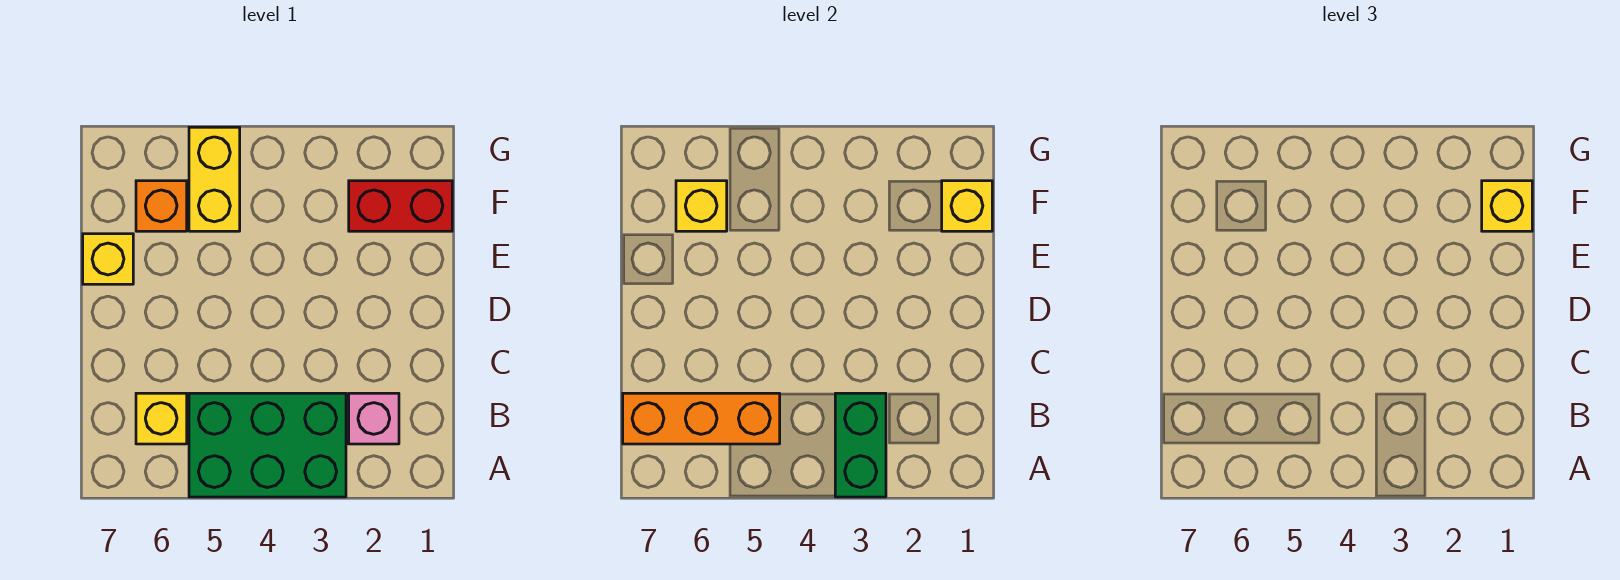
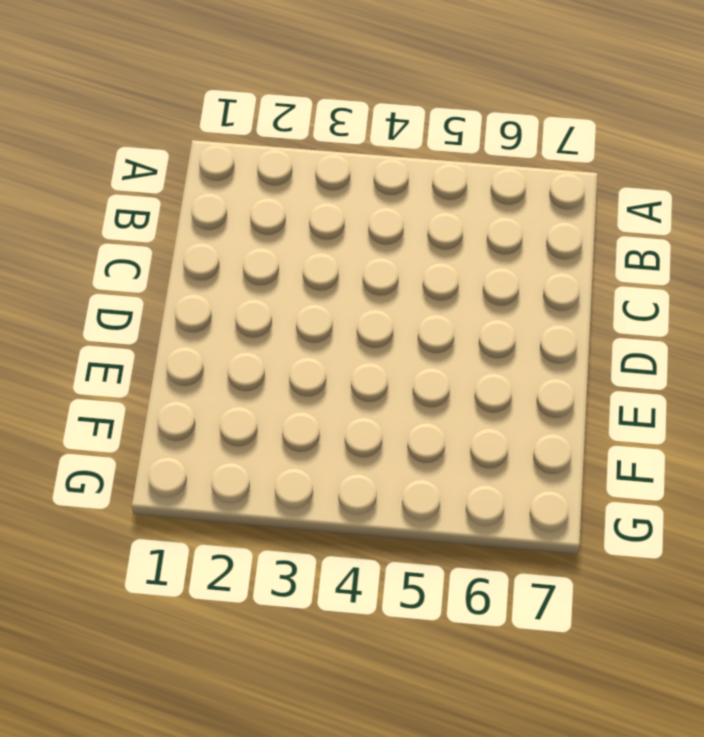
none -> green 2x3 brick [189,393,346,497]
none -> pink 1x1 brick [349,393,399,444]
none -> yellow 1x1 brick [136,393,187,444]

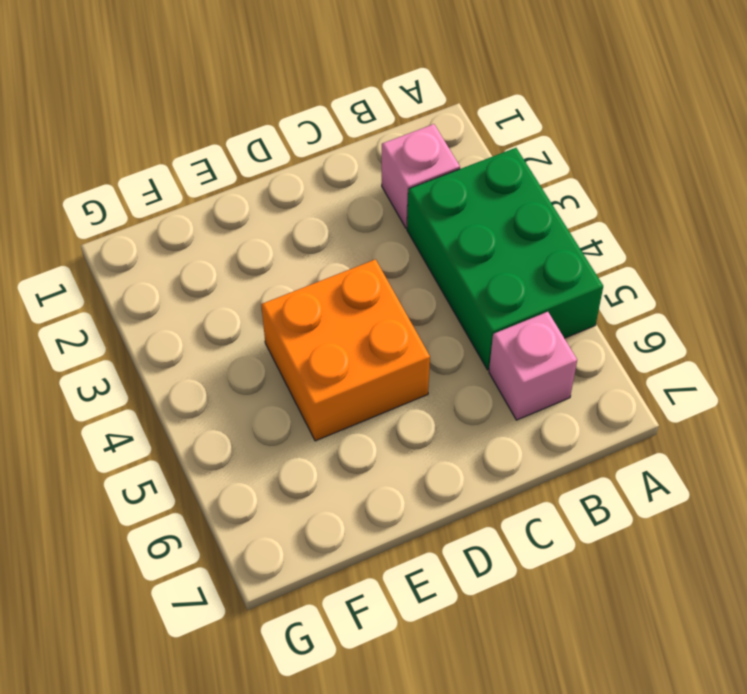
pink 1x1 brick [489,312,577,420] -> yellow 1x1 brick [136,393,187,444]
orange 2x2 brick [261,259,430,441] -> none
none -> yellow 1x1 brick [83,234,133,284]
none -> red 1x2 brick [349,181,452,231]
none -> yellow 1x2 brick [189,127,240,231]

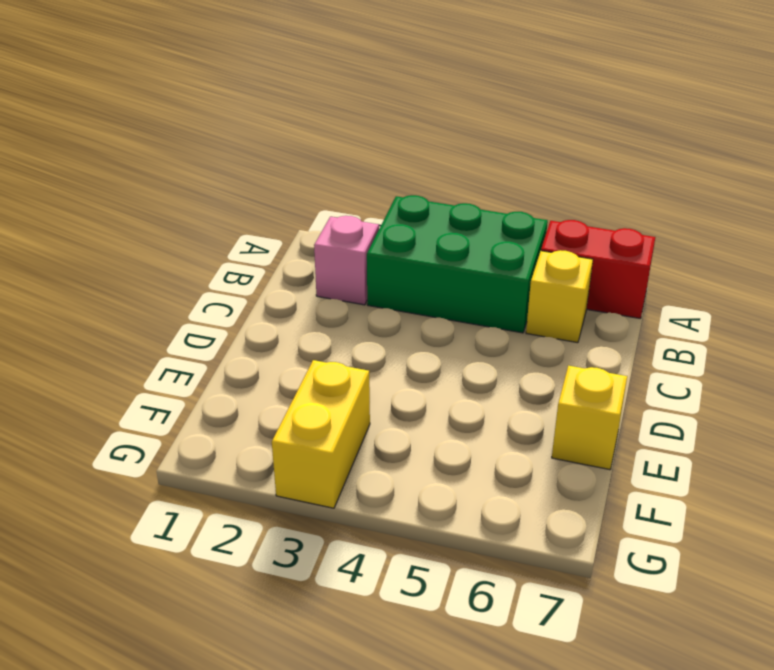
red 1x2 brick [541,220,655,318] -> red 1x2 brick moved to [349,181,452,231]
yellow 1x2 brick [272,360,370,508] -> yellow 1x2 brick moved to [189,127,240,231]
none -> orange 1x1 brick [136,181,187,231]
none -> green 1x2 brick [835,393,886,497]
none -> orange 1x3 brick [623,393,780,444]

